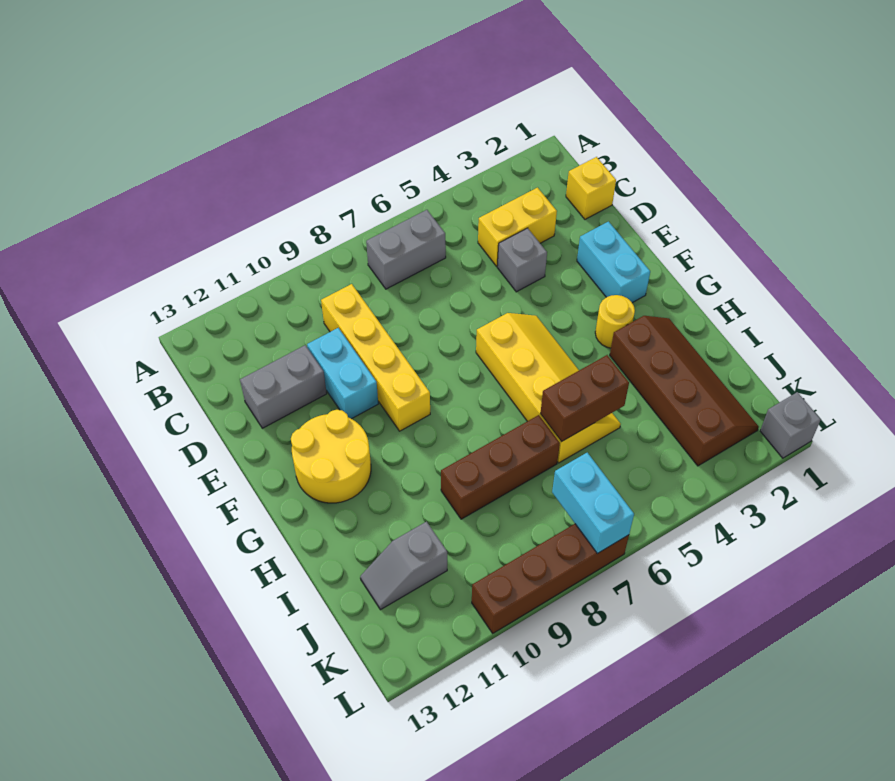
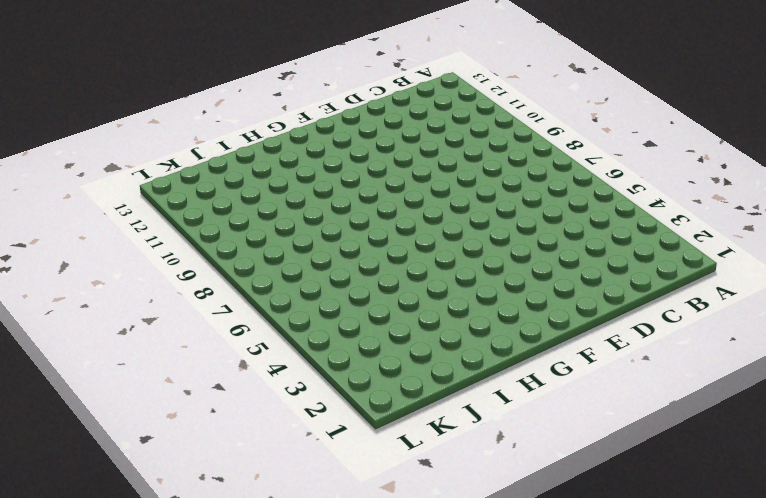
none -> grey 1x2 brick [366,210,446,289]
none -> yellow 1x1 brick [566,157,616,219]
none -> yellow 1x2 brick [478,188,557,266]

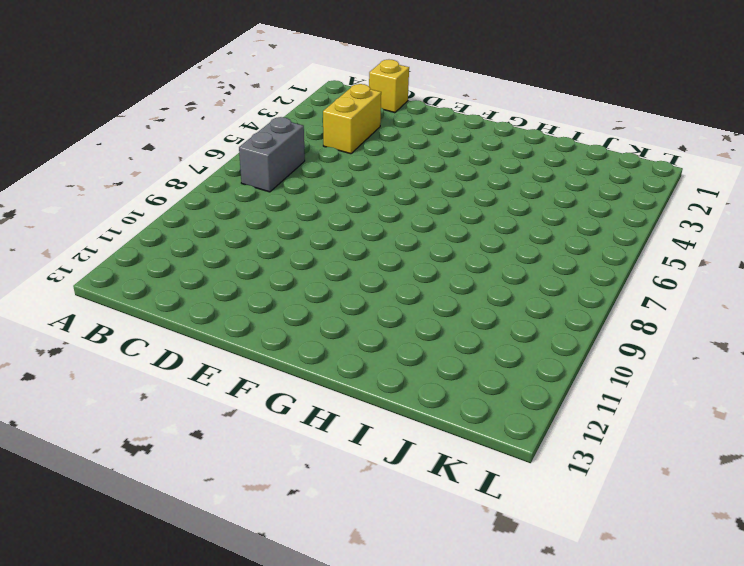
none -> yellow 1x4 brick [321,284,430,431]
none -> grey 1x1 brick [497,228,547,292]
none -> cyan 1x2 brick [307,328,378,419]

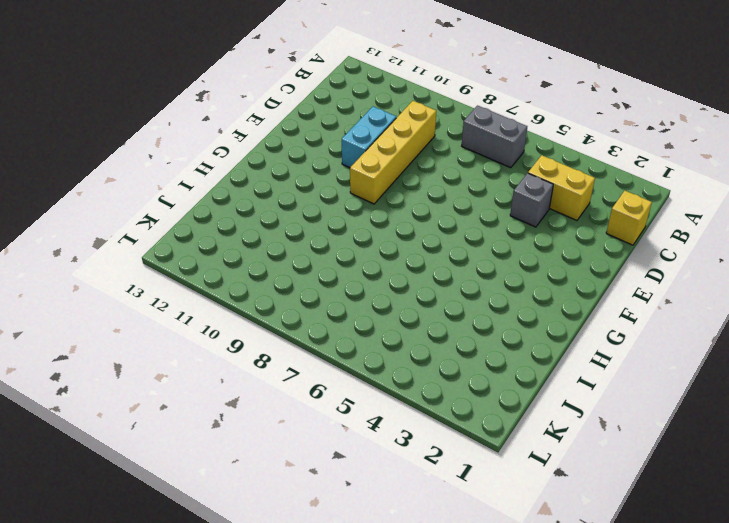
none -> grey 1x2 brick [240,345,327,428]
none -> cyan 1x2 brick [577,222,650,303]
none -> yellow 2x4 slope [476,313,621,463]

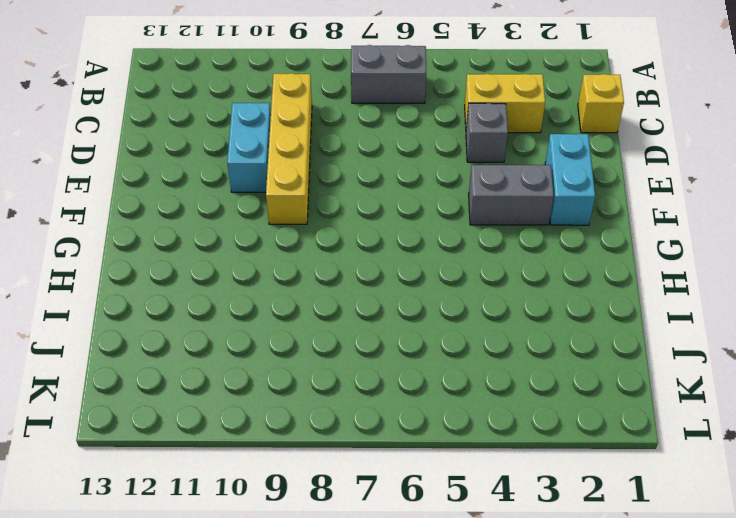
grey 1x2 brick [469,165,554,225] -> grey 1x2 brick moved to [240,345,327,428]
none -> yellow 2x4 slope [476,313,621,463]
none -> yellow 2x2 round brick [291,410,371,503]
none -> yellow 1x1 round brick [595,295,635,348]

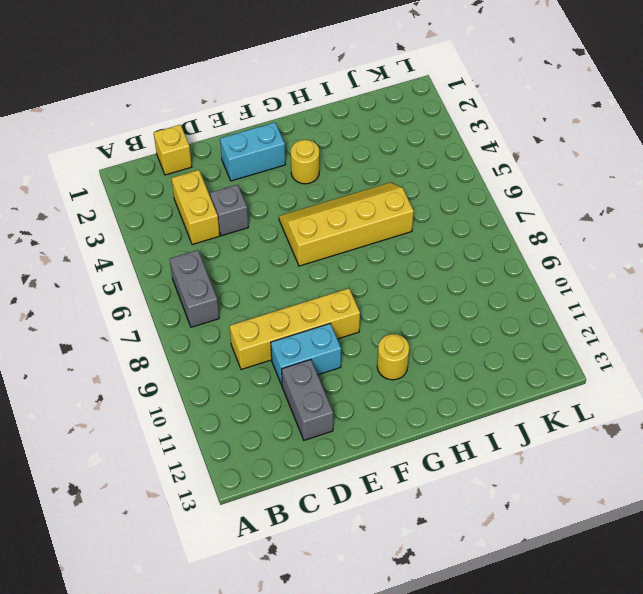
yellow 1x1 round brick [377,334,409,380] -> yellow 2x2 round brick [291,410,371,503]
none -> brown 2x4 slope [610,316,759,466]
none -> brown 1x3 brick [441,415,560,519]
none -> grey 1x2 slope [360,522,447,610]

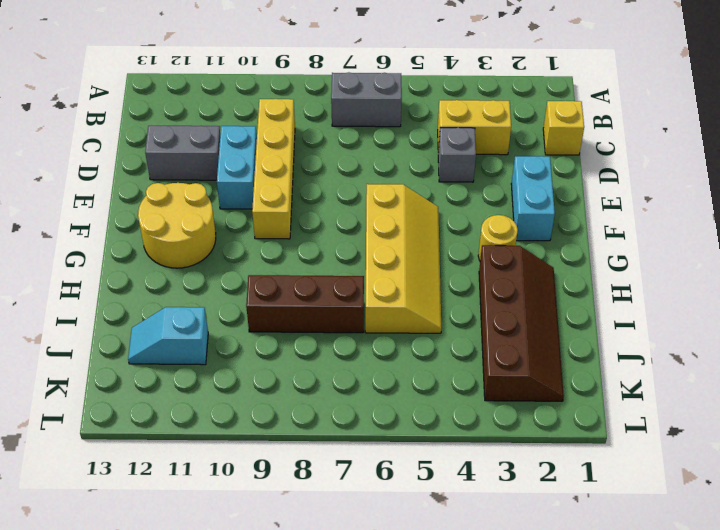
cyan 1x2 slope [128,307,208,365] -> grey 1x2 slope [360,522,447,610]
none -> grey 1x1 brick [760,392,821,458]
none -> brown 1x4 brick [472,524,629,633]
none -> brown 1x2 brick [540,355,629,442]

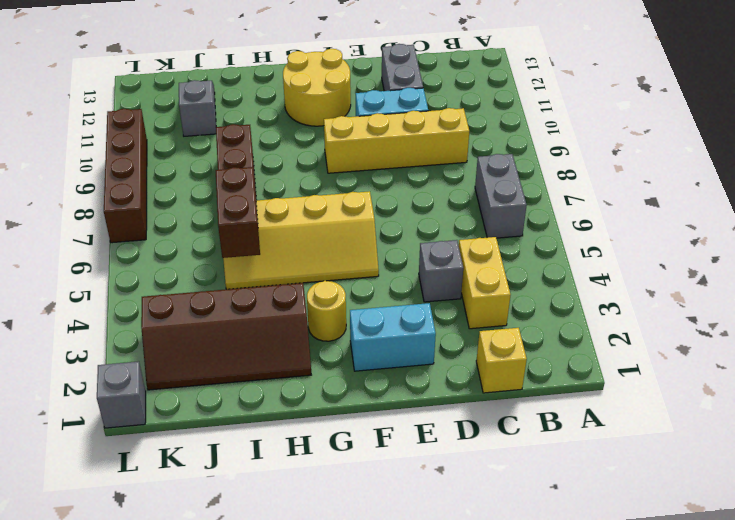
none -> cyan 1x2 brick [552,453,634,554]

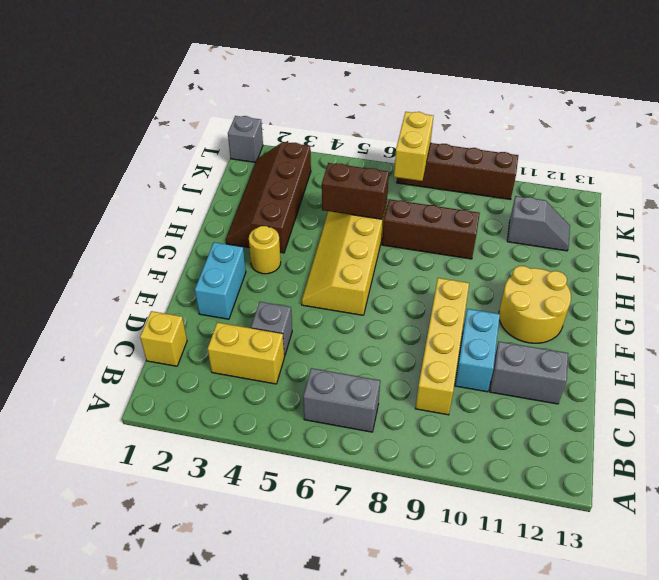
yellow 1x2 brick [394,112,433,181] -> cyan 1x2 brick [552,453,634,554]

